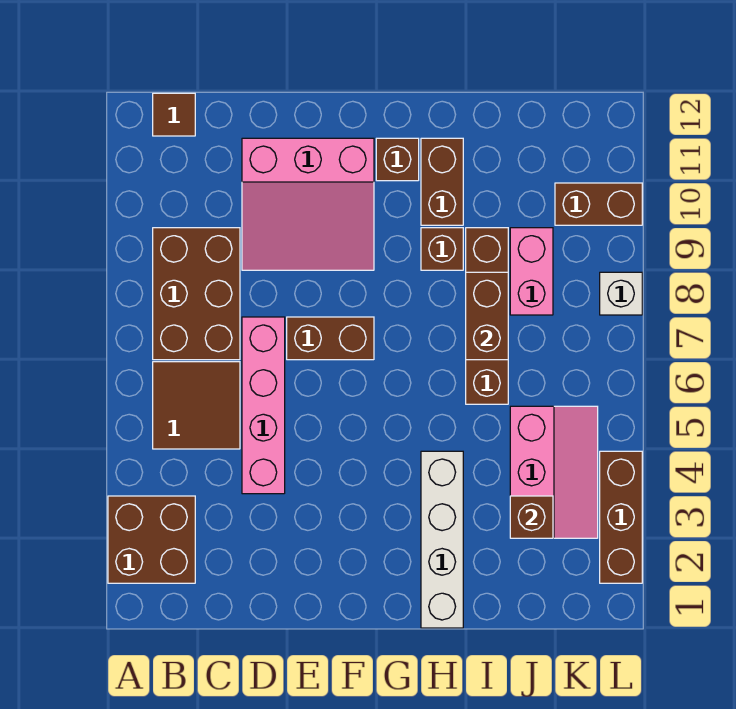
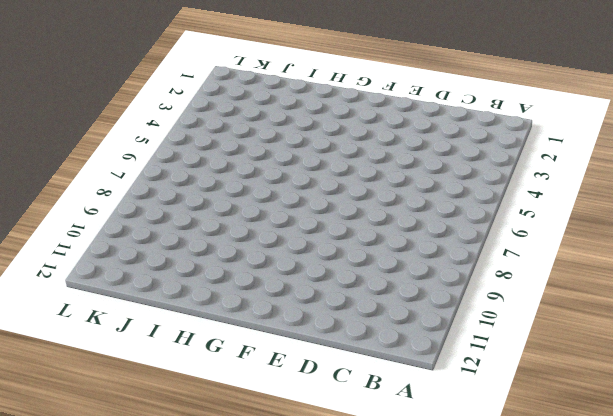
none -> brown 2x2 brick [108,496,195,583]
none -> brown 2x2 tile [153,362,240,449]
none -> brown 2x3 brick [153,228,240,360]

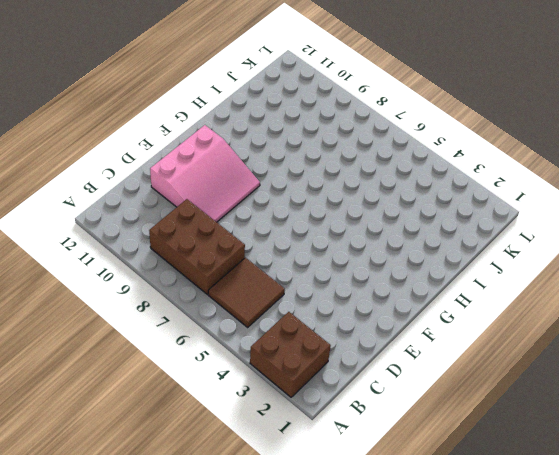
none -> brown 1x1 tile [153,93,195,136]
none -> pink 1x4 brick [242,317,285,494]
none -> brown 1x2 brick [287,317,374,360]

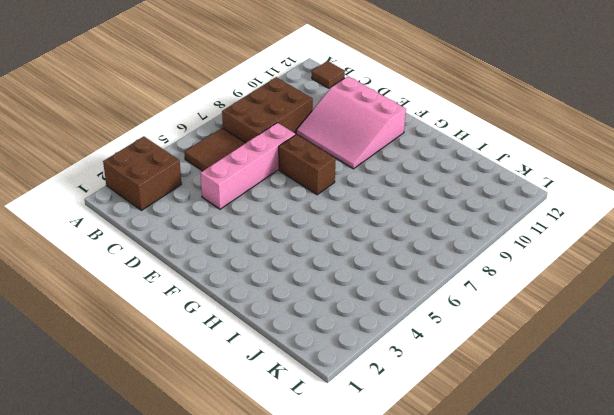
none -> brown 1x1 brick [376,138,419,181]
none -> white 1x4 brick [421,451,463,628]
none -> brown 1x1 brick [421,228,463,270]

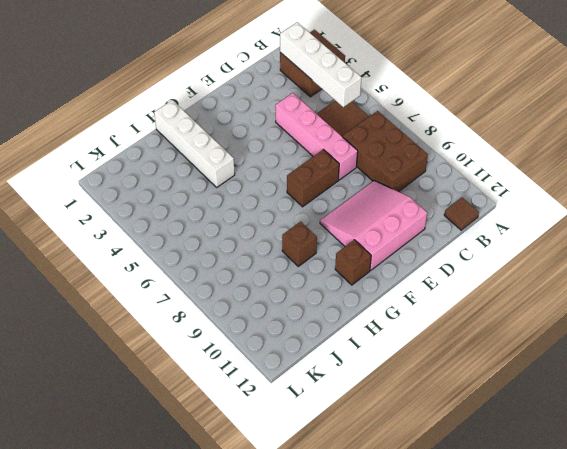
white 1x4 brick [280,22,361,107] -> none
none -> brown 1x2 brick [421,138,463,225]
none -> brown 1x4 brick [466,228,508,404]
none -> pink 2x3 slope [510,406,598,538]

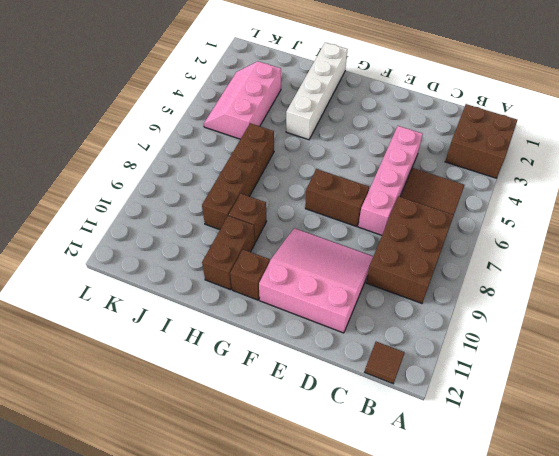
none -> pink 1x2 brick [510,228,553,315]
none -> brown 1x2 brick [555,183,642,225]
none -> brown 1x3 brick [600,451,642,583]

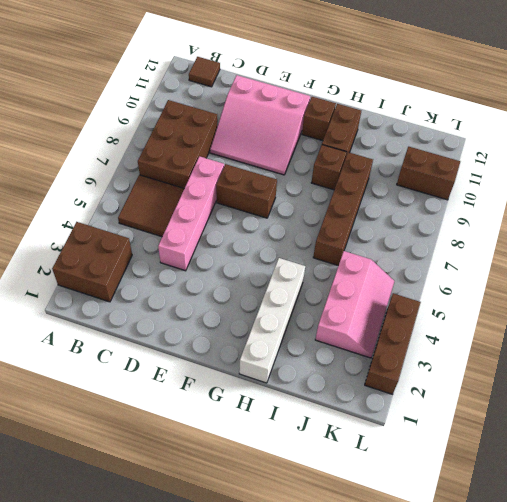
none -> pink 1x2 brick [510,228,553,315]
none -> white 1x1 brick [600,272,642,315]
none -> brown 1x2 brick [466,272,508,360]

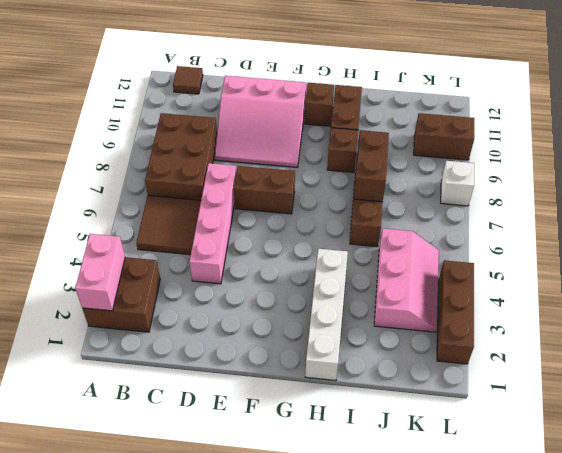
pink 1x2 brick [75,234,125,311] -> pink 1x2 brick moved to [510,228,553,315]
none -> brown 1x1 brick [510,496,553,538]

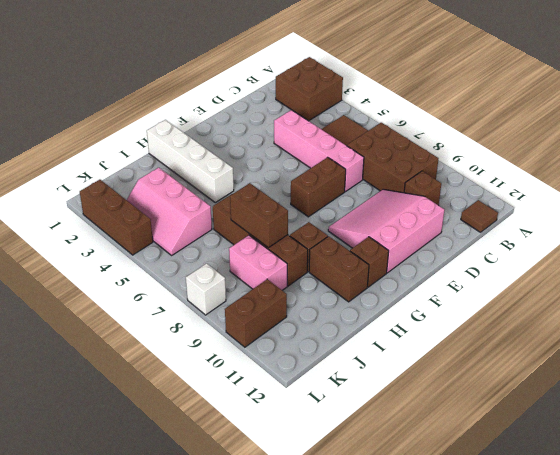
brown 1x1 brick [404,171,441,205] -> brown 1x1 brick moved to [510,496,553,538]

